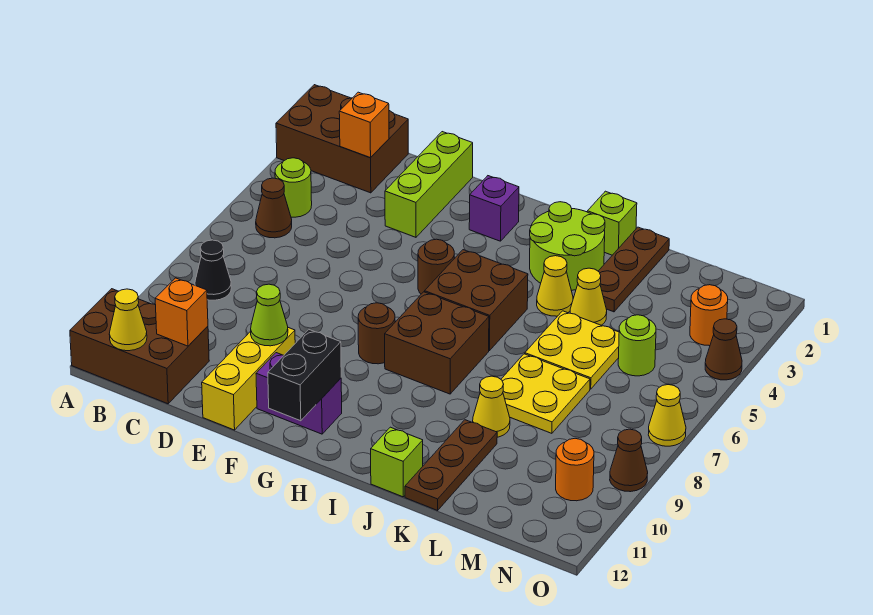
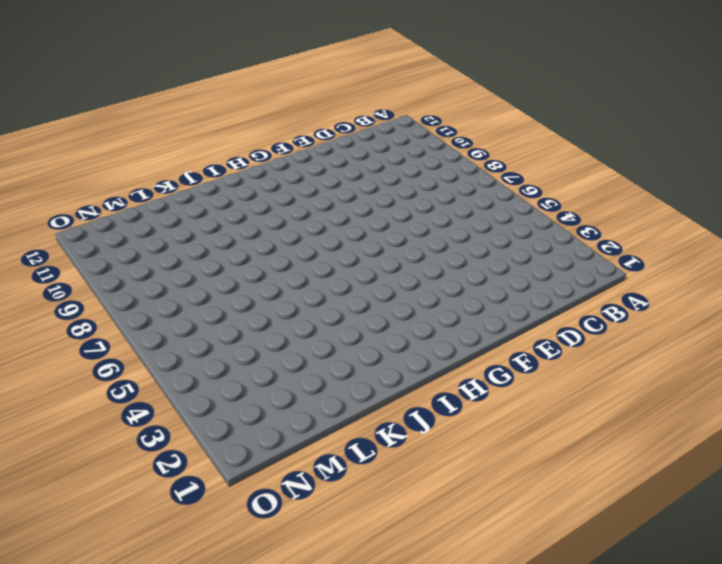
none -> brown 2x3 brick [276,85,408,193]
none -> brown 2x3 brick [70,289,209,404]
none -> lime 1x1 round brick [275,158,312,217]
none -> brown 1x1 cone [256,178,292,238]

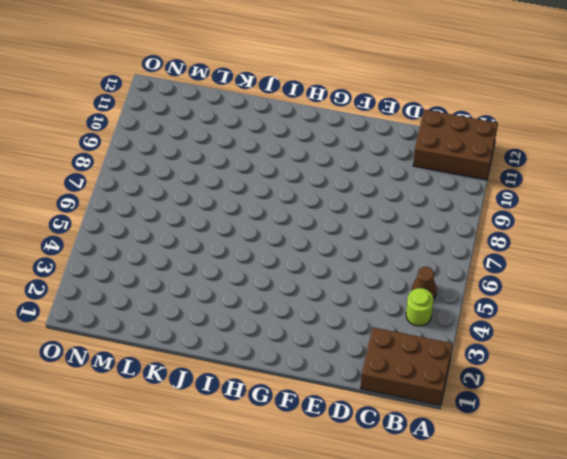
none -> black 1x1 cone [195,240,231,300]
none -> lime 1x3 brick [385,132,473,237]
none -> yellow 1x3 brick [202,328,295,430]
none -> purple 1x2 brick [256,353,342,434]

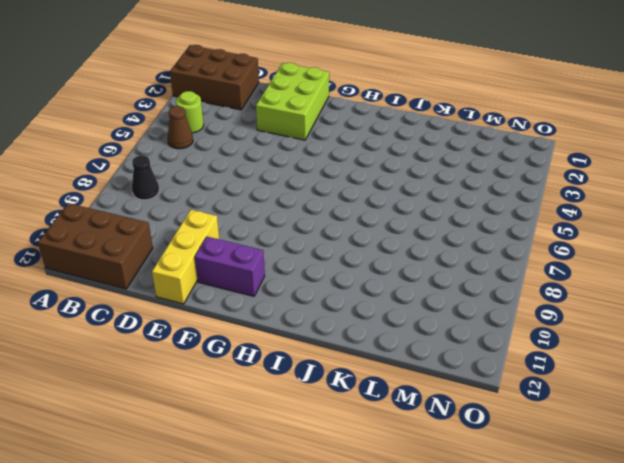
lime 2x3 brick [256,63,329,140] -> lime 1x3 brick [385,132,473,237]
none -> purple 1x1 brick [469,176,519,241]
none -> brown 1x1 round brick [418,239,454,294]
none -> brown 1x1 round brick [358,303,395,364]
none -> brown 2x2 brick [425,250,528,351]

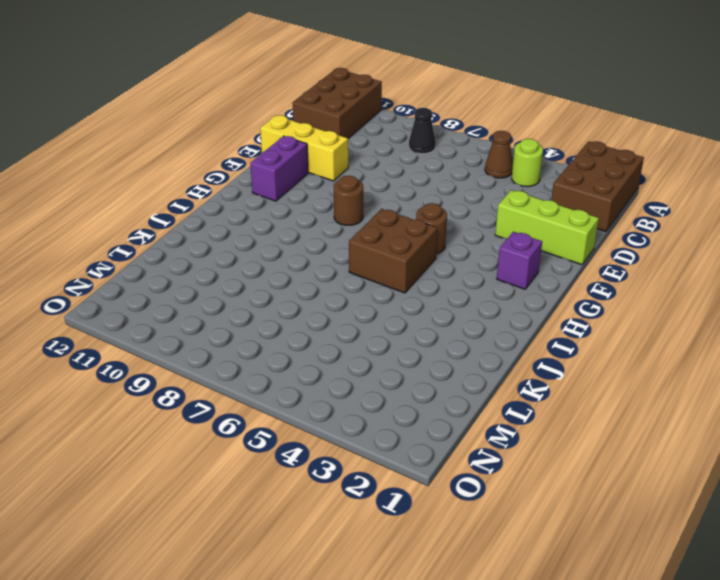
none -> brown 2x2 brick [385,292,489,394]
none -> lime 2x2 round brick [530,202,605,290]
none -> lime 1x1 brick [587,191,637,255]
none -> yellow 1x1 cone [537,256,573,316]

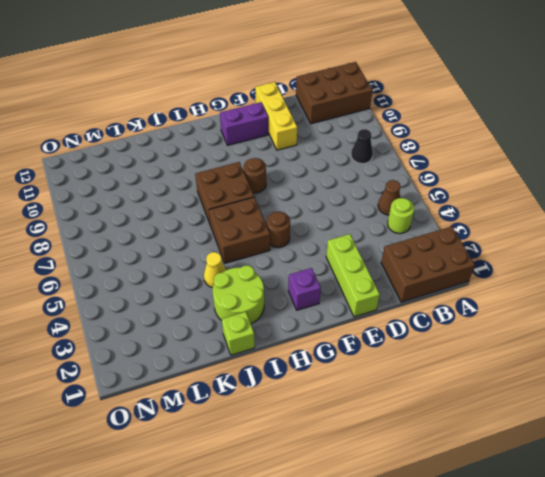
none -> lime 1x1 brick [371,427,423,497]
none -> brown 1x3 plate [598,227,669,312]
none -> yellow 1x1 cone [570,268,607,325]
none -> yellow 2x2 plate [525,311,619,389]

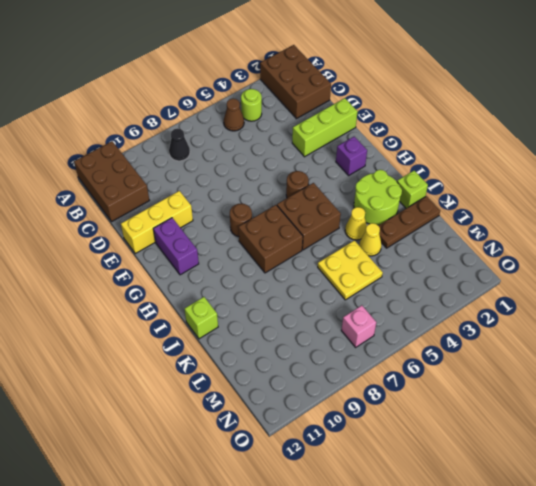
pink 1x1 brick [341,305,376,347] -> none
none -> yellow 2x2 plate [501,354,590,433]
none -> yellow 1x1 cone [473,376,510,437]
none -> brown 1x3 plate [405,420,497,510]
none -> lime 1x1 round brick [618,315,656,376]

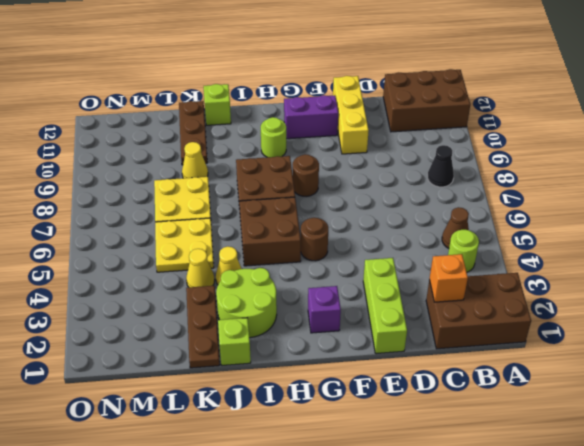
lime 1x1 round brick [261,117,286,157] -> lime 1x1 round brick moved to [618,315,656,376]
none -> orange 1x1 round brick [690,285,728,346]
none -> orange 1x1 round brick [556,438,594,501]
none -> brown 1x1 cone [705,319,742,380]
none -> yellow 1x1 cone [648,385,686,446]

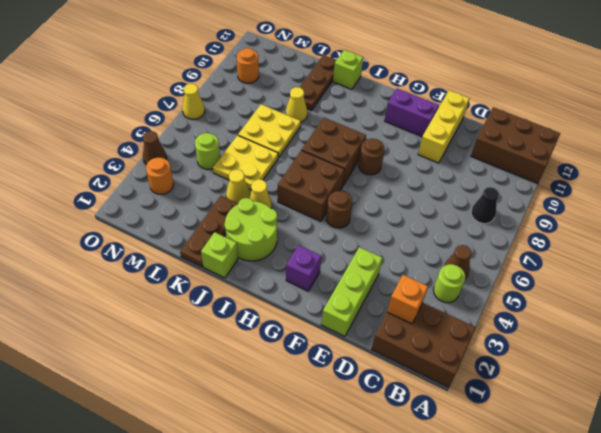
none -> brown 1x1 cone [610,429,648,492]
none -> yellow 1x1 cone [109,289,147,351]
none -> orange 1x1 brick [155,278,208,346]
none -> lime 1x1 cone [251,284,288,346]

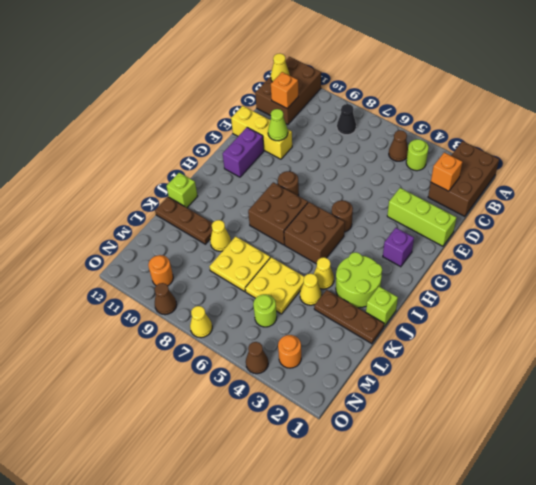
none -> black 1x2 brick [268,330,341,421]

